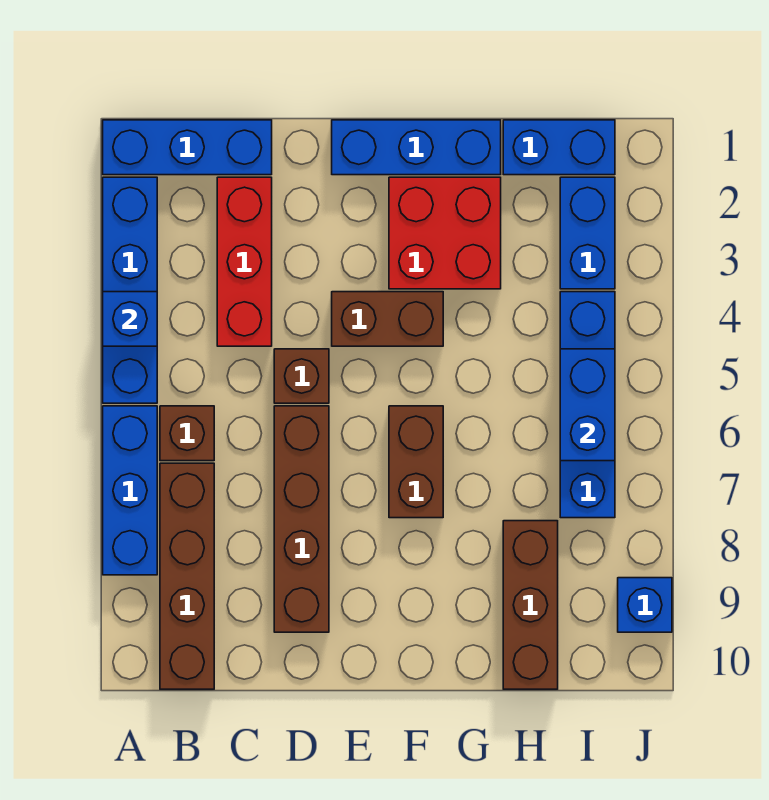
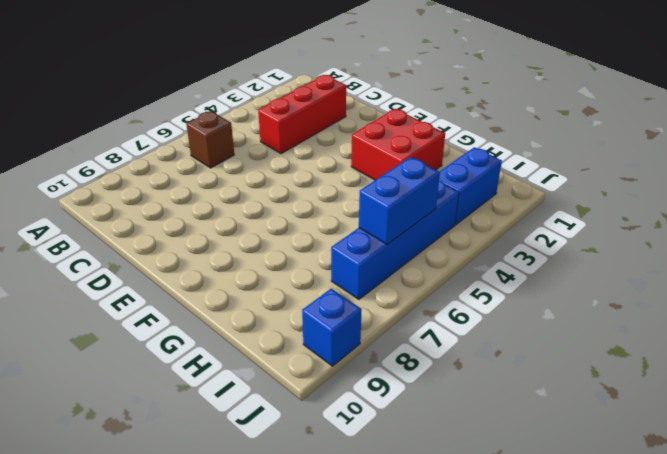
none -> blue 1x3 brick [103,120,272,175]
none -> blue 1x4 brick [103,177,157,403]
none -> blue 1x3 brick [103,406,157,575]

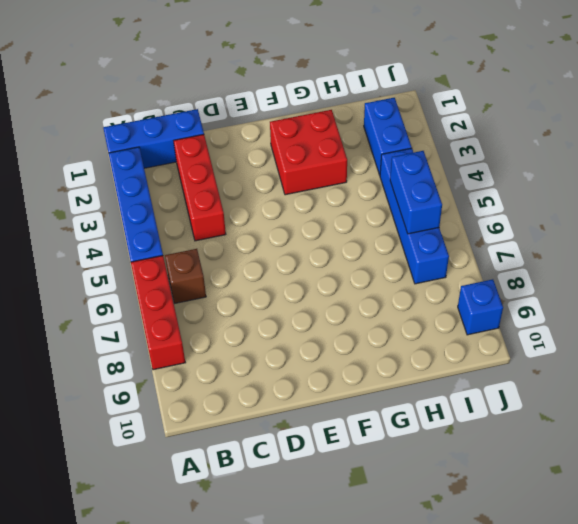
red 1x3 brick [131,256,185,370] -> blue 1x3 brick [103,406,157,575]
none -> brown 1x4 brick [160,463,214,689]
none -> brown 1x1 brick [274,349,329,403]
none -> brown 1x4 brick [274,406,329,632]

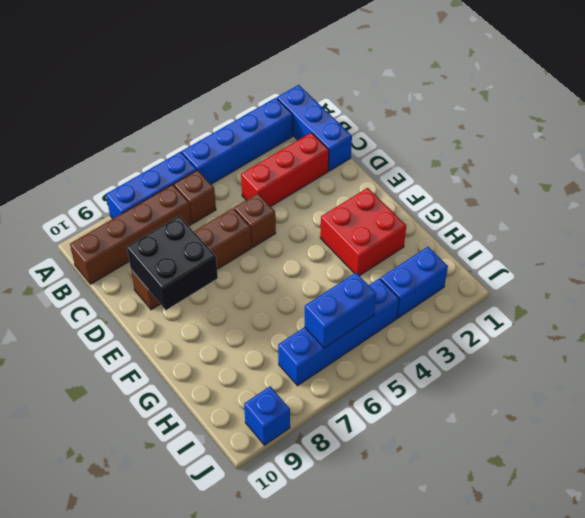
black 2x2 brick [127,216,218,310] -> none
none -> blue 1x3 brick [332,120,501,175]
none -> brown 1x2 brick [332,292,443,346]
none -> brown 1x2 brick [389,406,443,518]

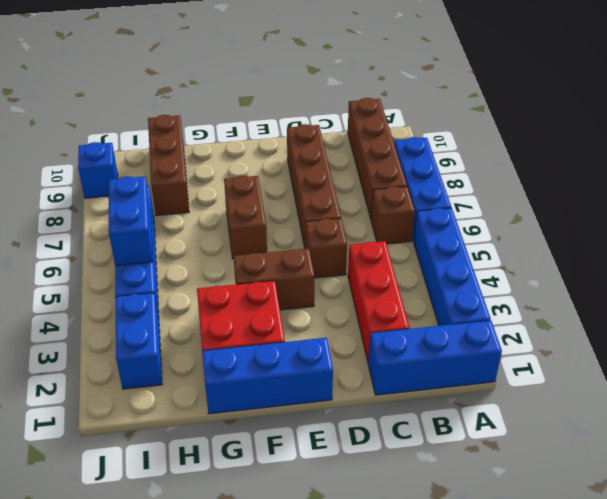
none -> blue 1x2 brick [503,120,615,175]
none -> blue 1x1 brick [103,292,157,346]

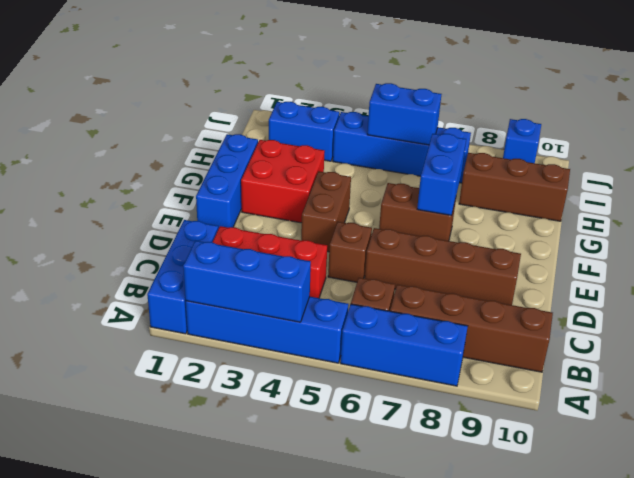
blue 1x3 brick [183,241,311,322] -> blue 1x1 brick [103,292,157,346]
blue 1x2 brick [417,133,466,216] -> blue 1x2 brick moved to [503,120,615,175]

